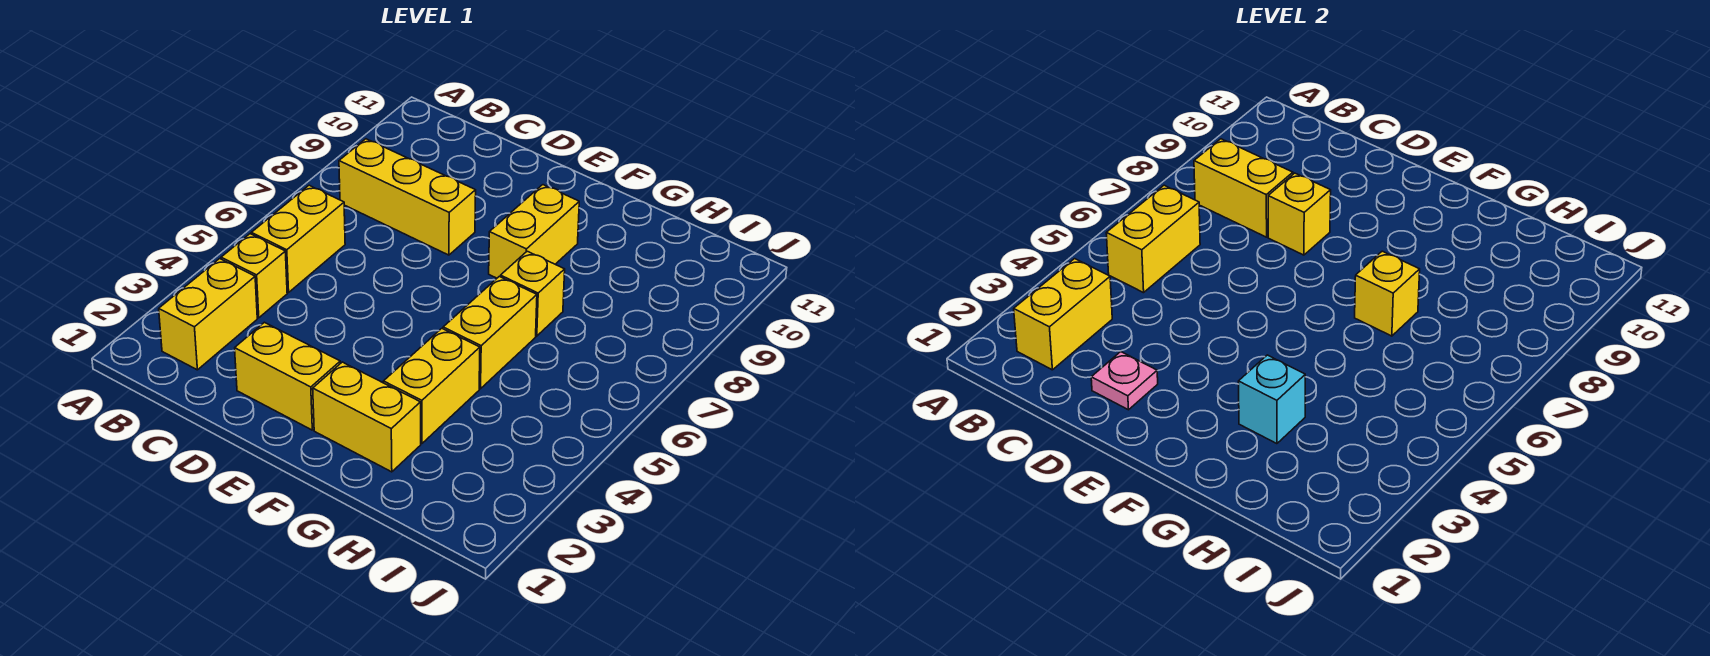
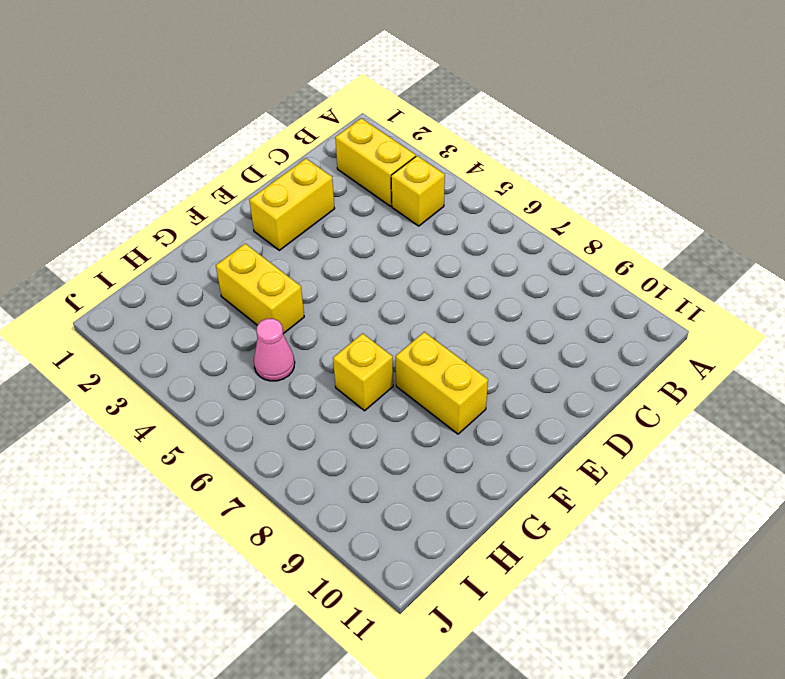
pink 1x1 cone [254,319,295,381] -> none
none -> yellow 1x2 brick [251,185,345,293]
none -> yellow 1x3 brick [339,139,476,255]
none -> yellow 1x2 brick [313,362,421,472]

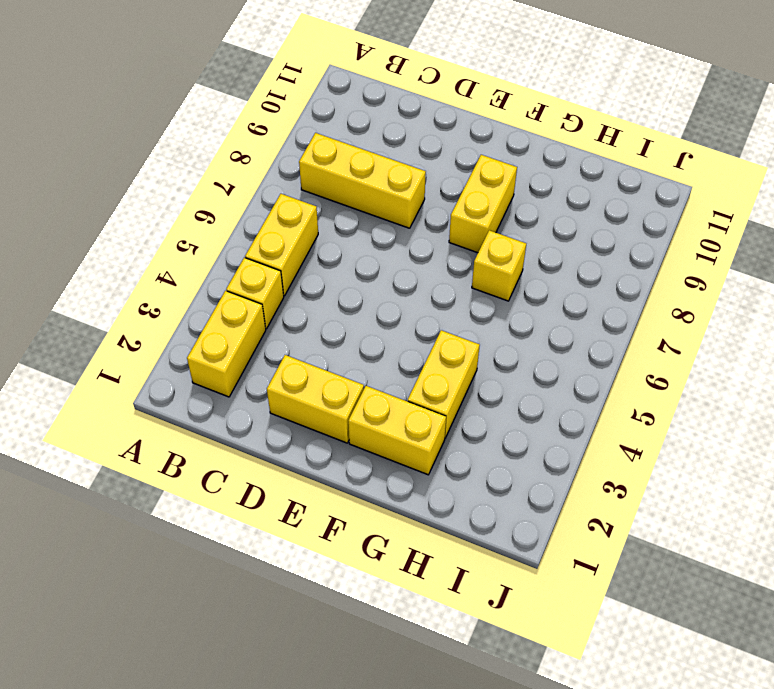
none -> yellow 1x2 brick [443,277,537,389]
none -> yellow 1x2 brick [1014,259,1112,370]
none -> yellow 1x2 brick [1106,185,1200,293]

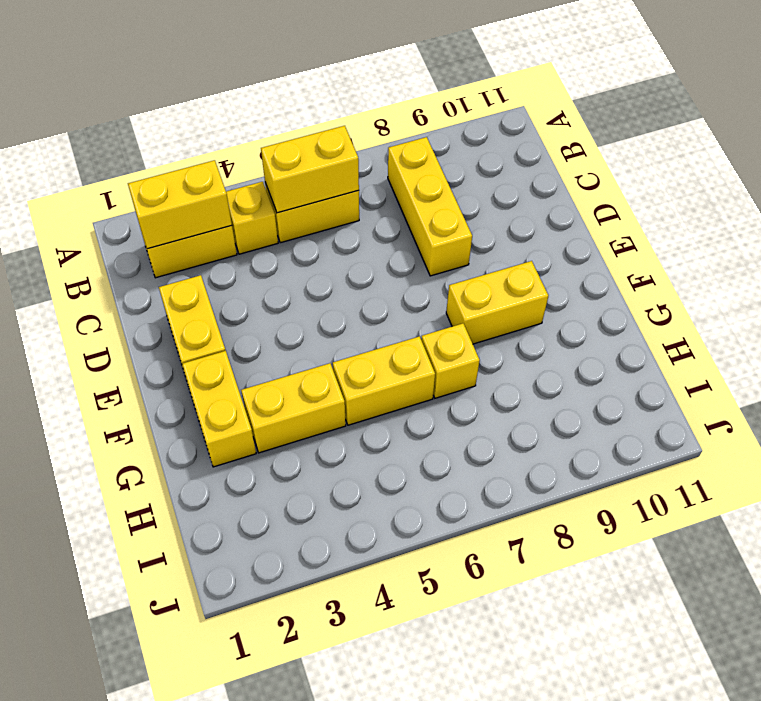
none -> yellow 1x2 brick [1194,139,1293,237]
none -> pink 1x1 plate [1091,352,1158,410]
none -> yellow 1x1 brick [1268,173,1331,255]

